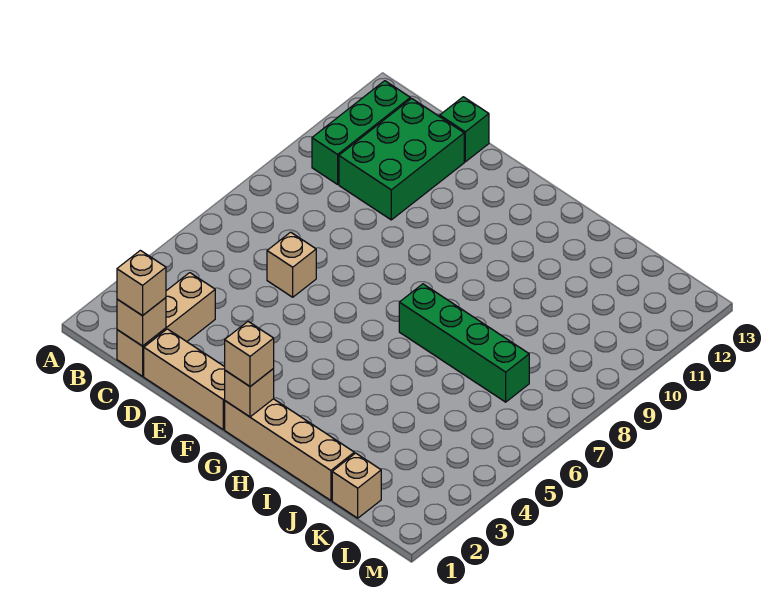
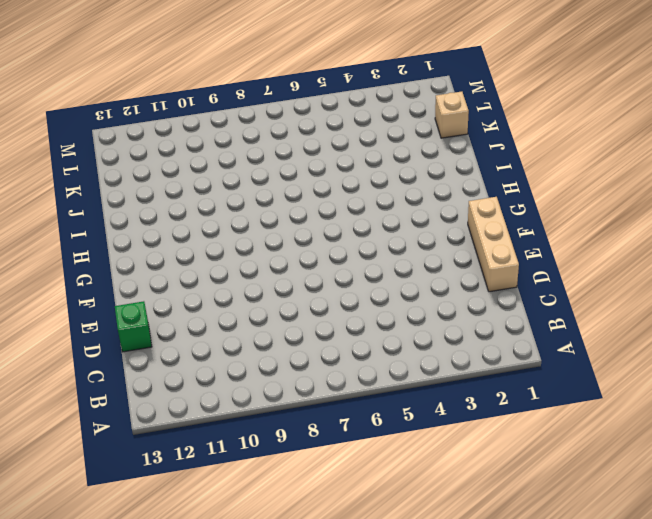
none -> green 1x3 brick [312,81,410,184]
none -> tan 1x3 brick [117,273,215,376]
none -> green 2x3 brick [339,98,464,220]

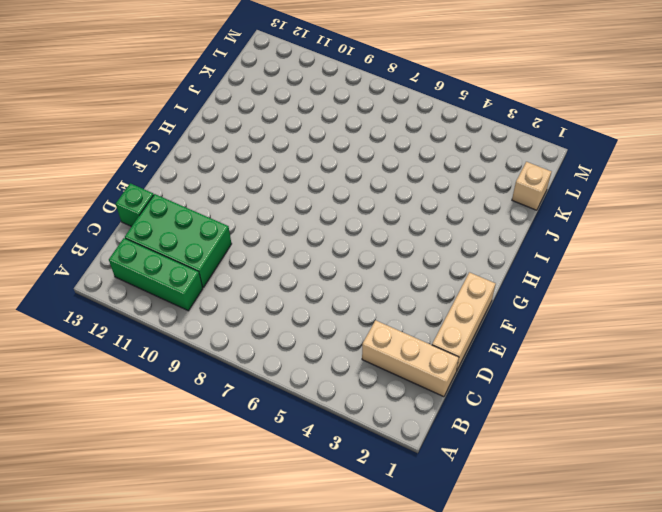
none -> tan 1x1 brick [267,232,316,297]
none -> tan 1x4 brick [225,399,354,500]
none -> green 1x4 brick [399,284,529,402]

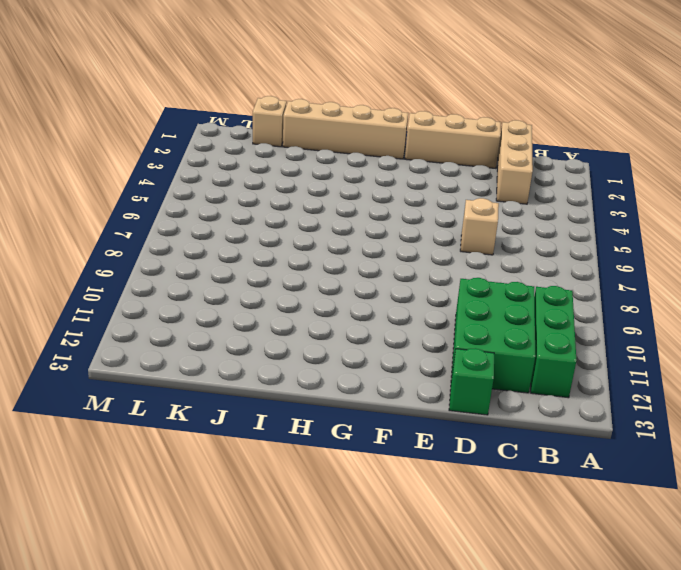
none -> green 1x4 brick [399,284,529,402]
none -> tan 1x1 brick [117,298,166,346]
none -> tan 1x1 brick [225,369,274,417]

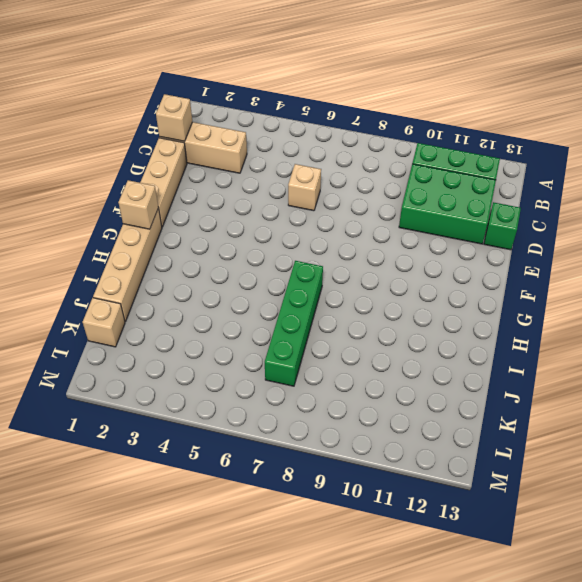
none -> tan 1x1 brick [117,250,166,316]
none -> tan 1x1 brick [225,322,274,386]

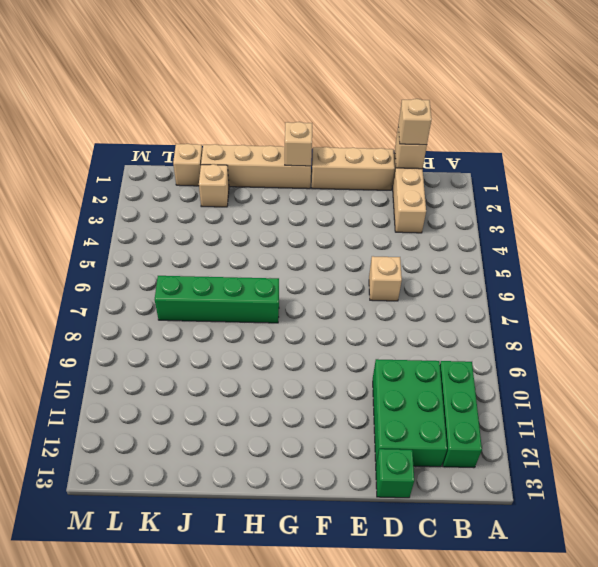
tan 1x1 brick [199,164,229,207] -> tan 1x1 brick moved to [225,322,274,386]

